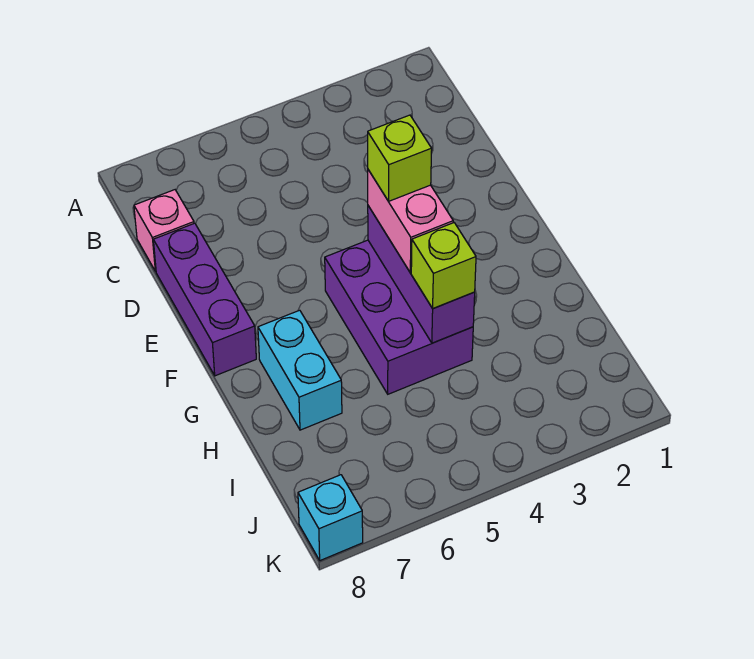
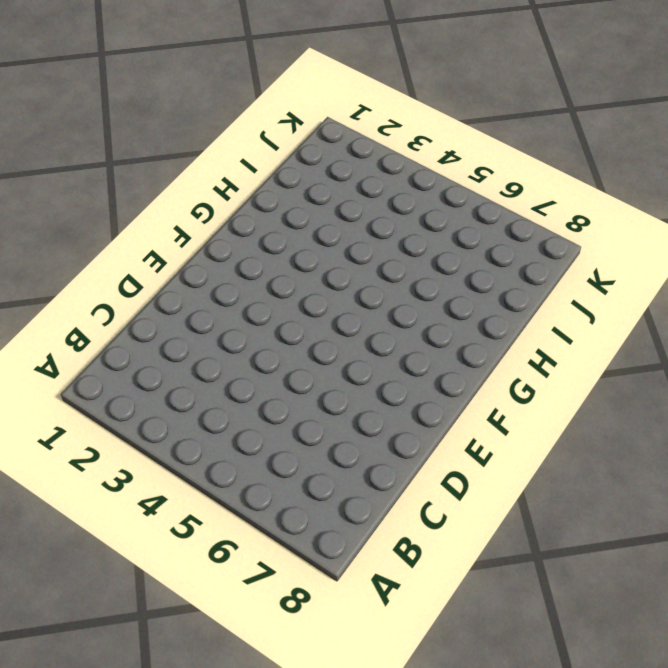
none -> pink 1x1 brick [134,190,194,271]
none -> purple 1x3 brick [153,223,256,376]

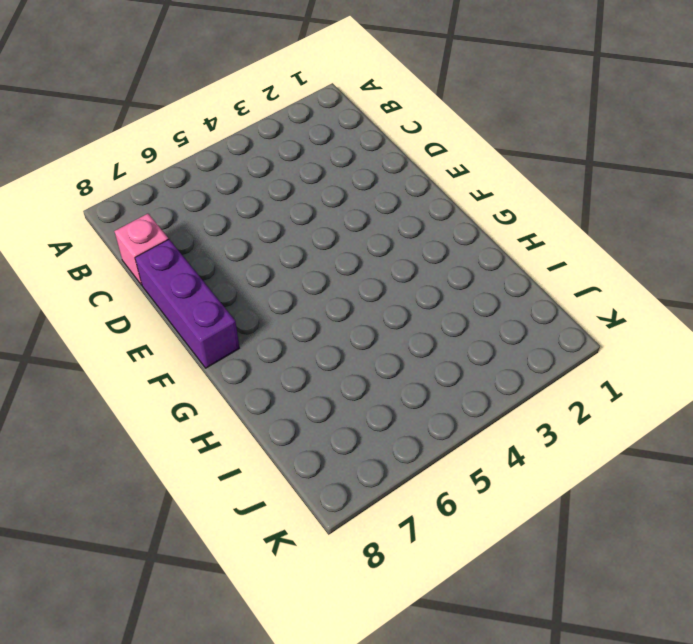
none -> purple 2x3 brick [325,240,473,394]
none -> cyan 1x2 brick [258,310,342,430]

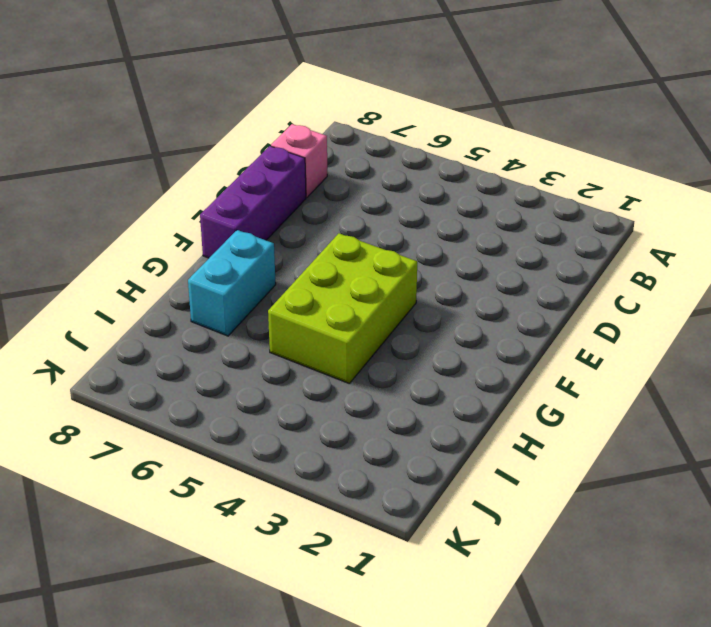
lime 2x3 brick [268,233,417,383] -> purple 2x3 brick [325,240,473,394]
none -> cyan 1x1 brick [298,475,363,561]
none -> purple 1x3 brick [368,206,475,343]

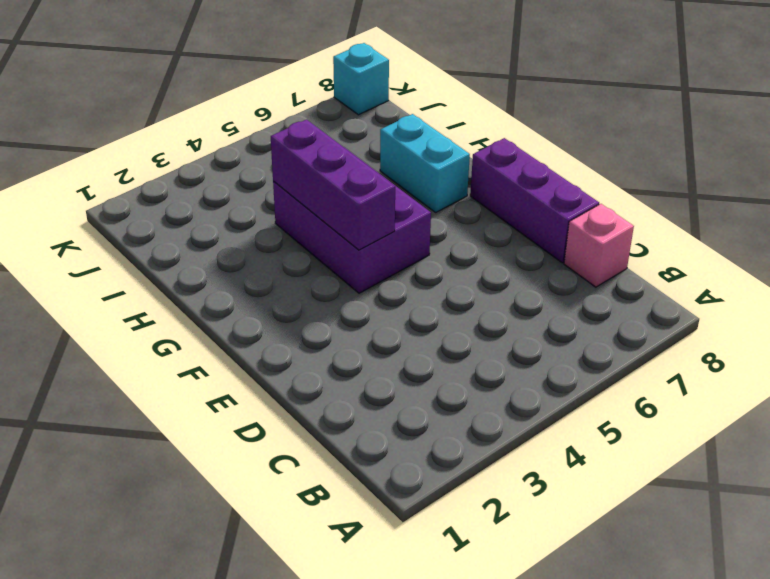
none -> pink 1x2 brick [368,170,453,273]
none -> lime 1x1 brick [411,223,476,309]

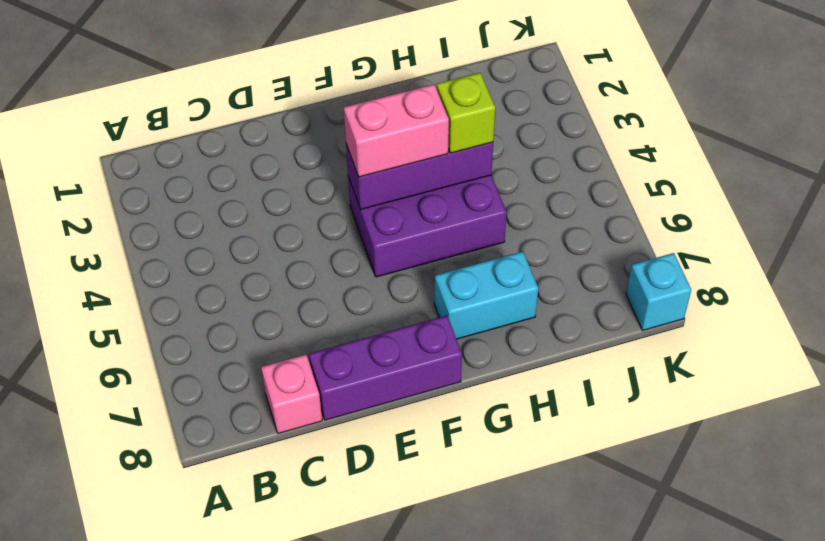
none -> lime 1x1 brick [368,115,432,201]

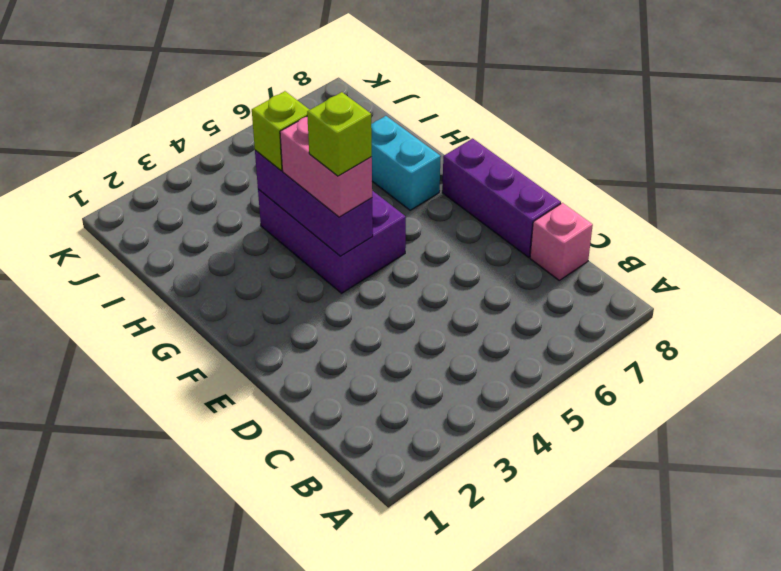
none -> cyan 1x1 brick [298,475,363,561]

